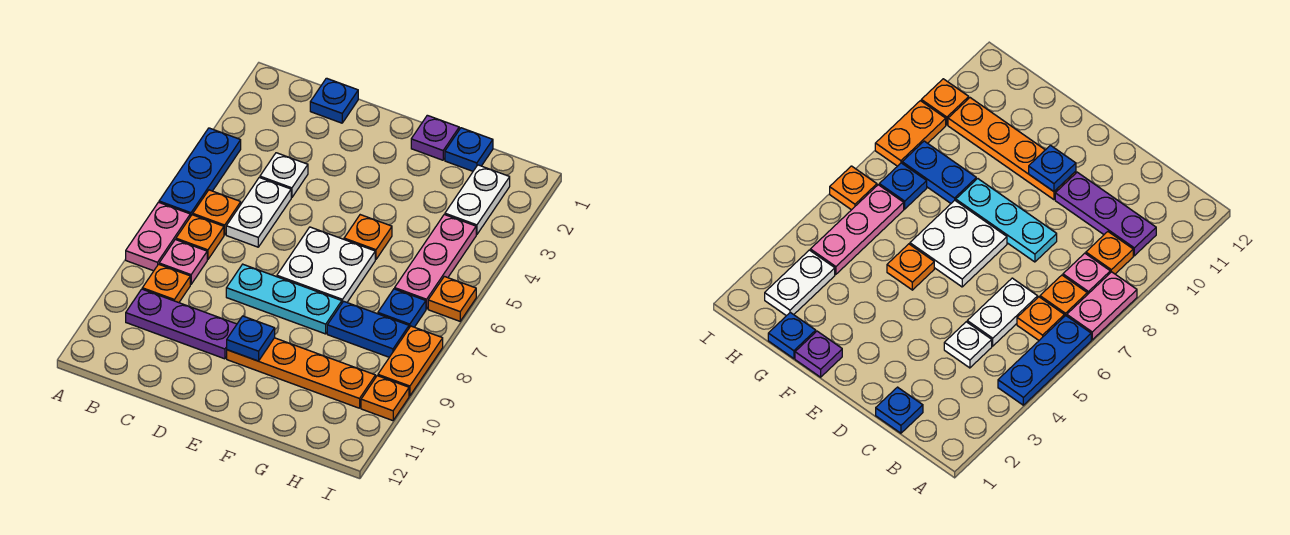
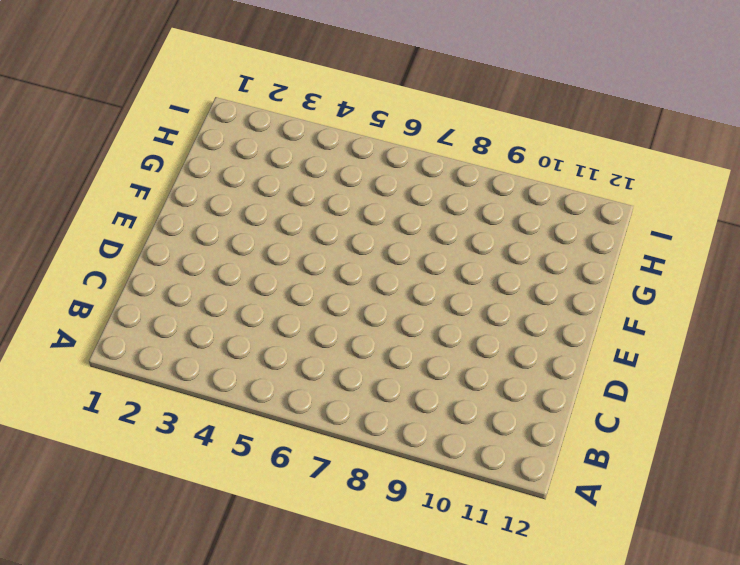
none -> blue 1x3 plate [159,128,241,217]
none -> pink 1x2 plate [126,202,190,271]
none -> orange 1x1 plate [193,190,241,235]

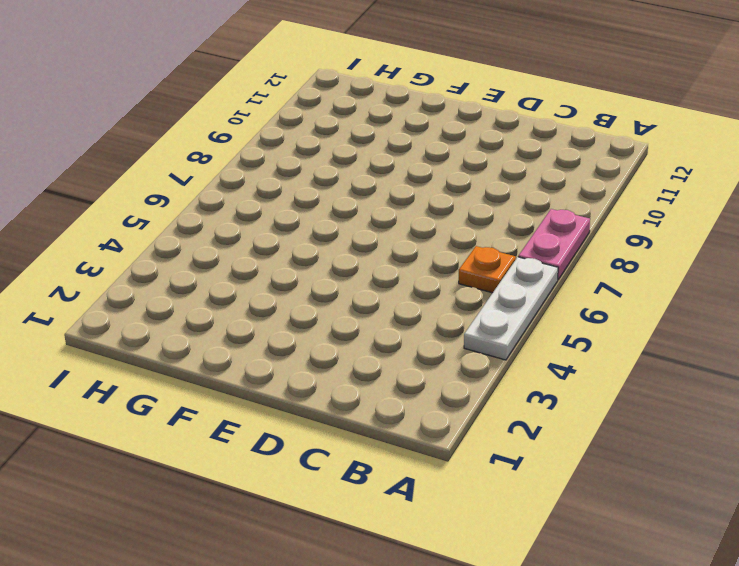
white 1x3 plate [464,257,558,360] -> blue 1x3 plate [159,128,241,217]
none -> orange 1x1 plate [176,215,224,260]
none -> pink 1x1 plate [159,240,207,284]
none -> orange 1x1 plate [142,264,190,303]

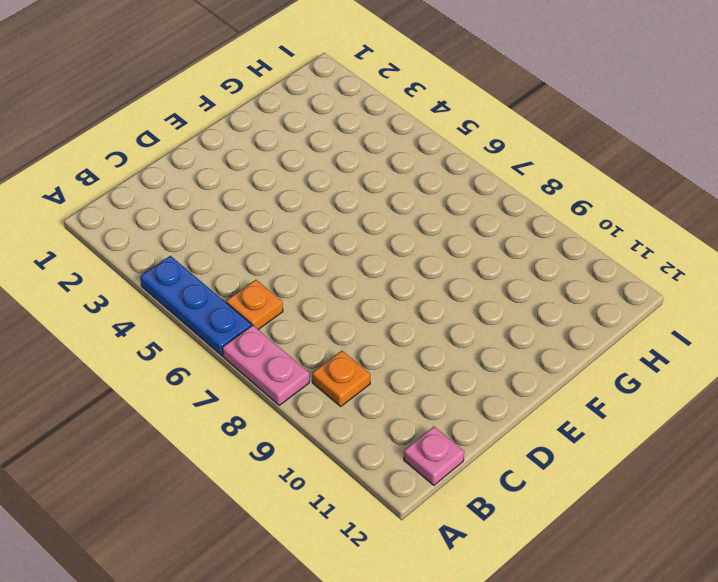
pink 1x1 plate [404,427,464,485] -> pink 1x1 plate moved to [159,240,207,284]
none -> orange 1x1 plate [176,215,224,260]
none -> purple 1x3 plate [126,289,237,359]
none -> blue 1x1 plate [310,78,358,123]

